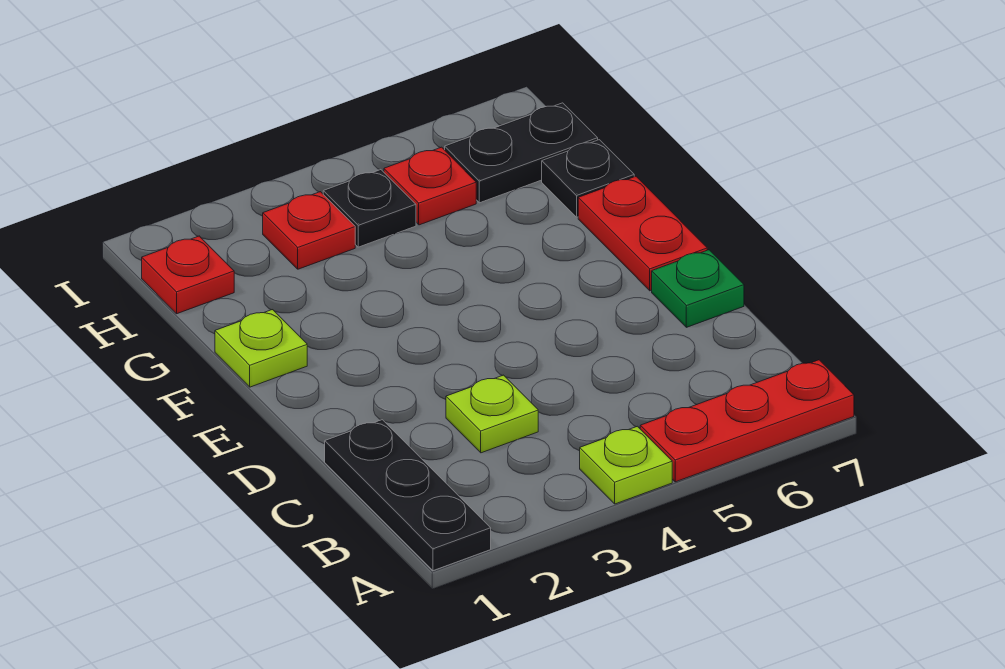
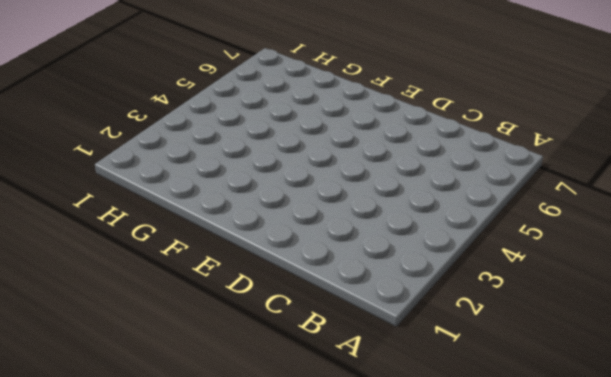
none -> black 1x3 plate [325,420,491,571]
none -> lime 1x1 plate [580,426,672,504]
none -> red 1x3 plate [640,360,854,482]

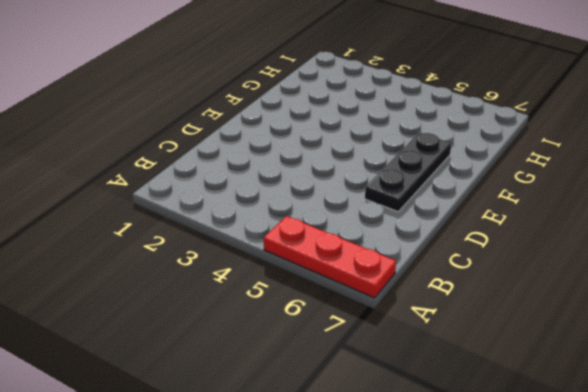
black 1x3 plate [365,132,452,212] -> black 1x3 plate moved to [325,420,491,571]
none -> lime 1x1 plate [580,426,672,504]
none -> lime 1x1 plate [446,375,538,453]
none -> green 1x1 plate [652,250,744,327]

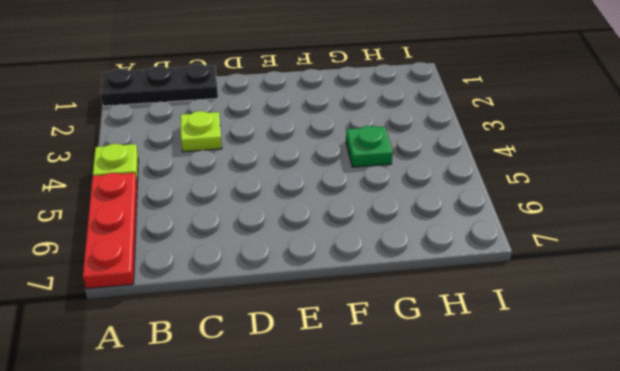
green 1x1 plate [346,126,393,167] -> green 1x1 plate moved to [652,250,744,327]
none -> red 1x2 plate [578,176,707,291]
none -> lime 1x1 plate [215,310,307,387]
none -> black 1x1 plate [542,140,634,217]

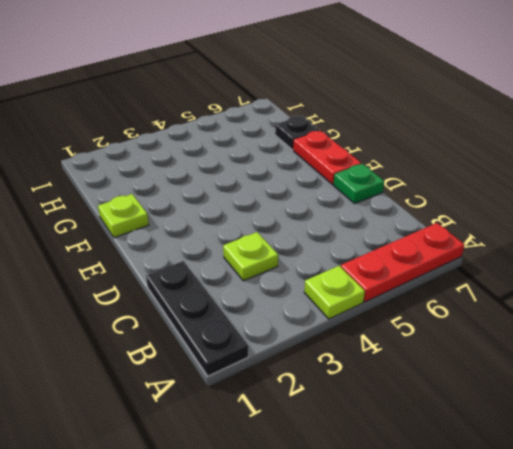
none -> red 1x1 plate [142,236,234,314]
none -> red 1x1 plate [263,192,355,269]
none -> black 1x1 plate [323,170,416,247]

